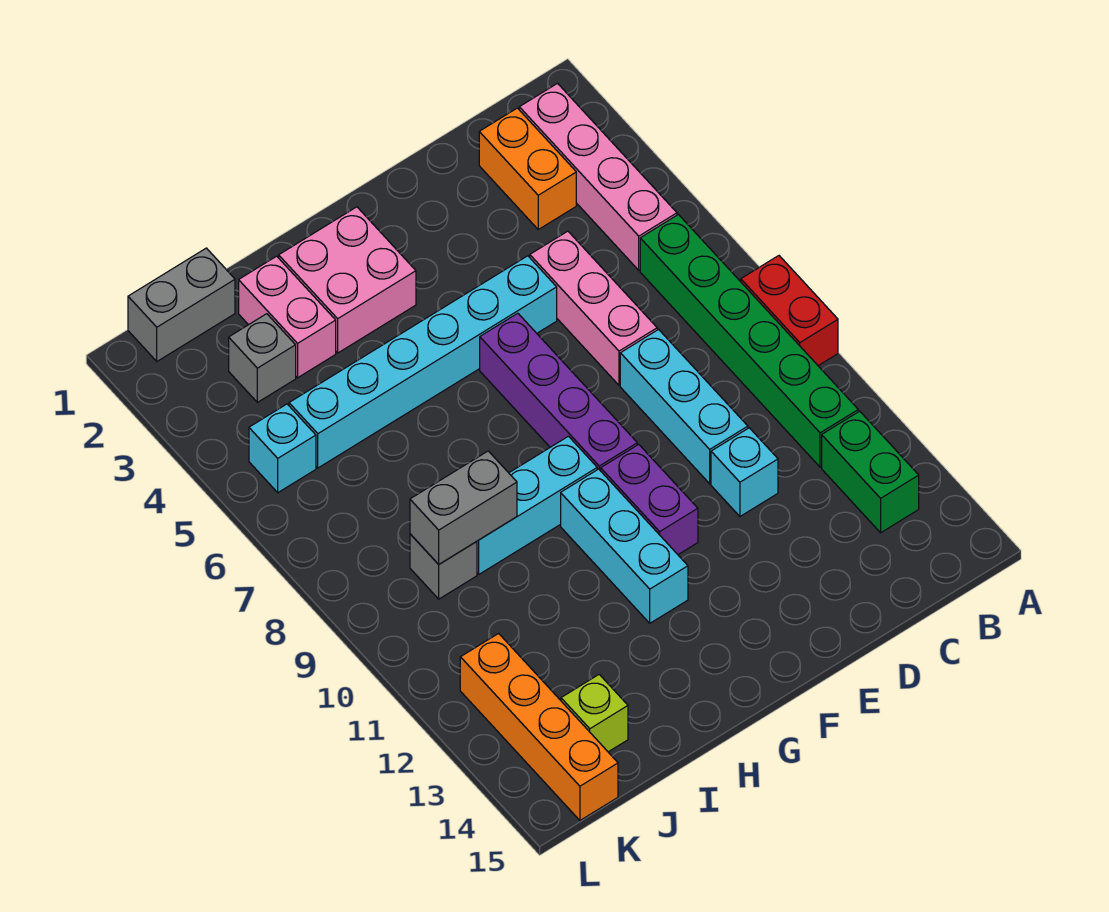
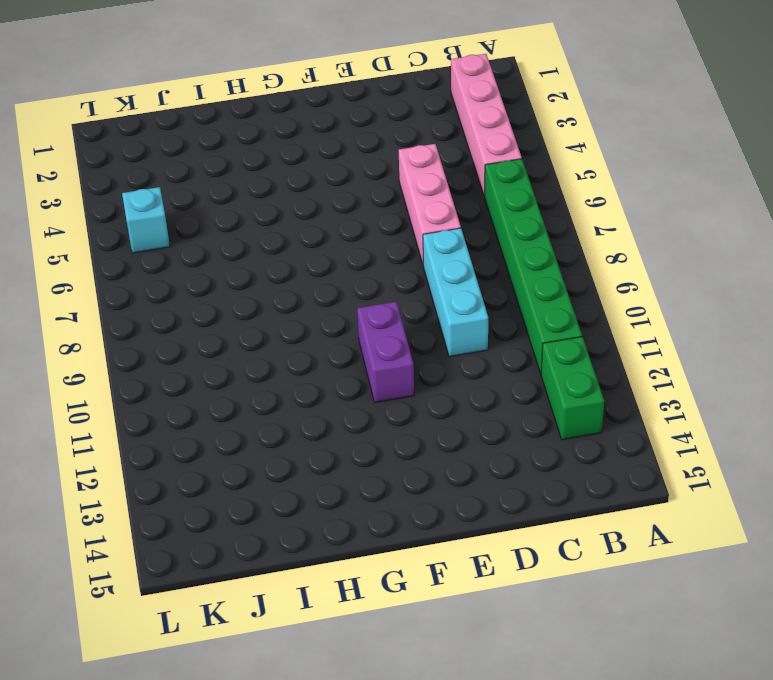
none -> red 1x2 brick [741,256,838,366]
none -> orange 1x2 brick [479,108,576,229]
none -> cyan 1x1 brick [711,428,778,516]

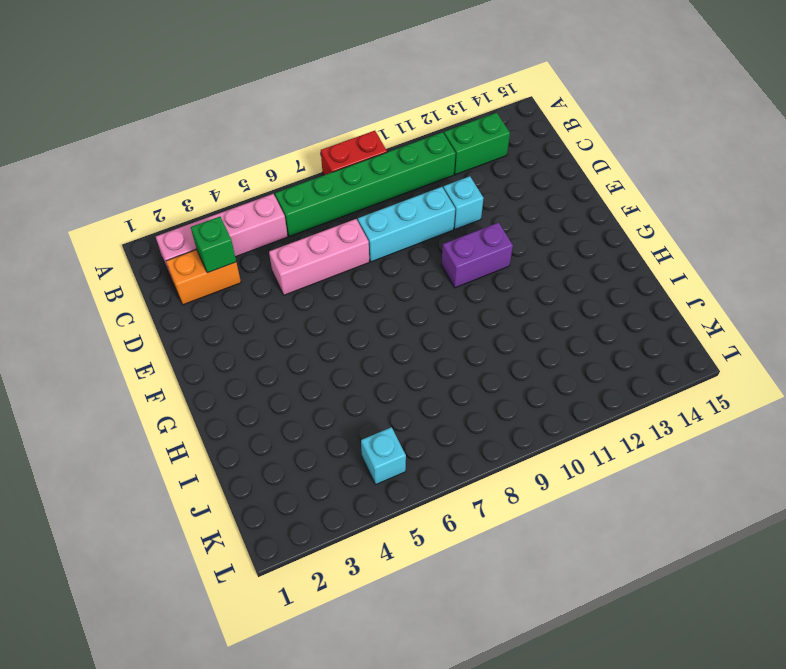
green 1x1 brick [191,217,236,273] -> none
none -> cyan 1x6 brick [289,256,557,468]
none -> purple 1x4 brick [480,313,637,471]
none -> pink 2x2 brick [279,207,416,353]

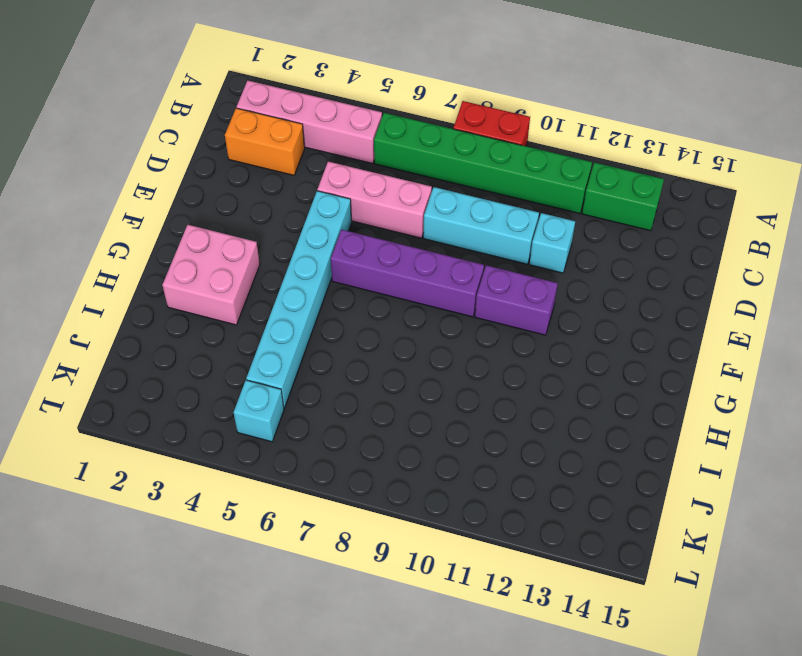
none -> cyan 1x3 brick [477,436,597,574]
none -> cyan 1x3 brick [561,469,688,623]
none -> pink 1x2 brick [239,256,336,378]

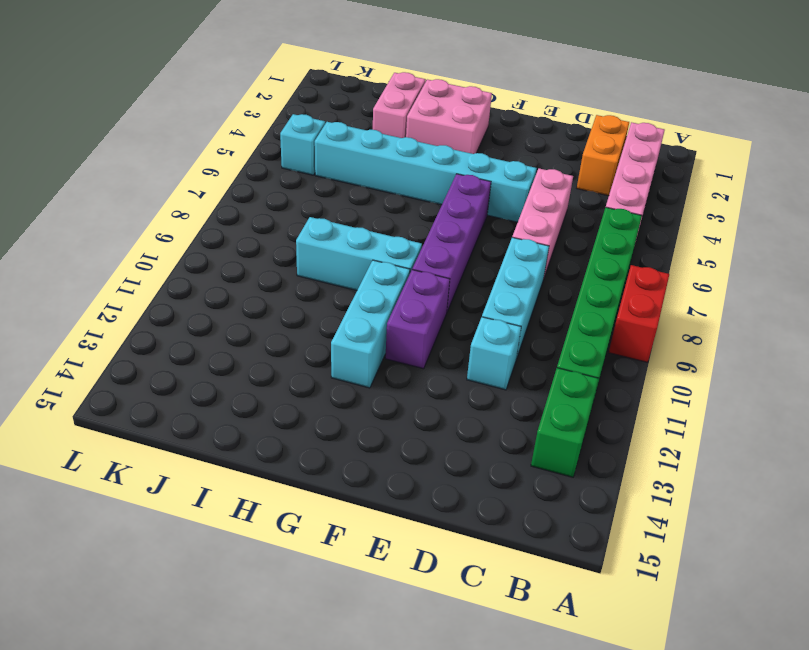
none -> grey 1x2 brick [128,248,235,361]
none -> grey 1x1 brick [229,314,296,402]
none -> grey 1x1 brick [410,534,477,599]

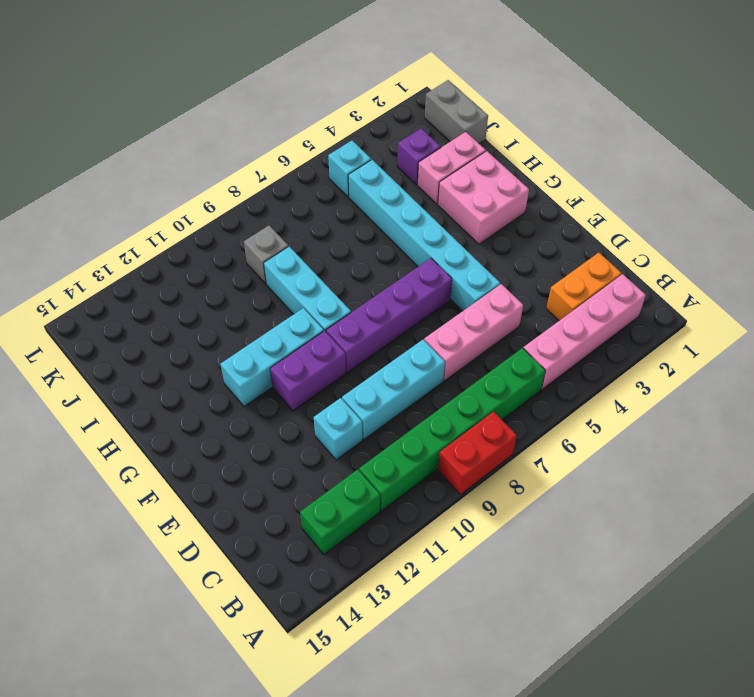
purple 1x1 brick [397,129,441,185] -> grey 1x1 brick [229,314,296,402]
none -> lime 1x1 brick [561,674,628,752]
none -> orange 1x4 brick [460,633,618,820]
none -> grey 1x2 brick [410,451,517,564]

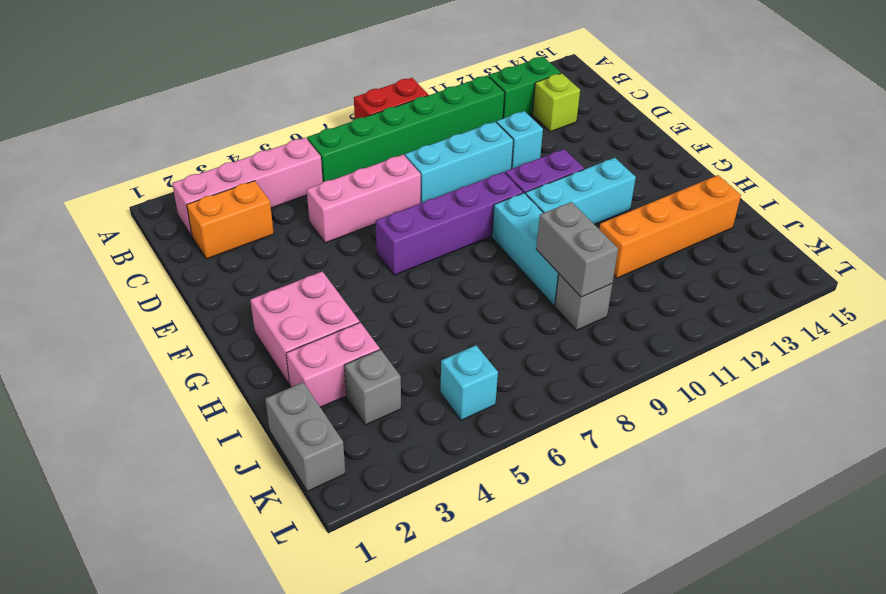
lime 1x1 brick [533,73,580,132] -> lime 1x1 brick moved to [561,674,628,752]
orange 1x4 brick [599,175,741,278] -> orange 1x4 brick moved to [460,633,618,820]
none -> cyan 1x6 brick [289,256,557,468]

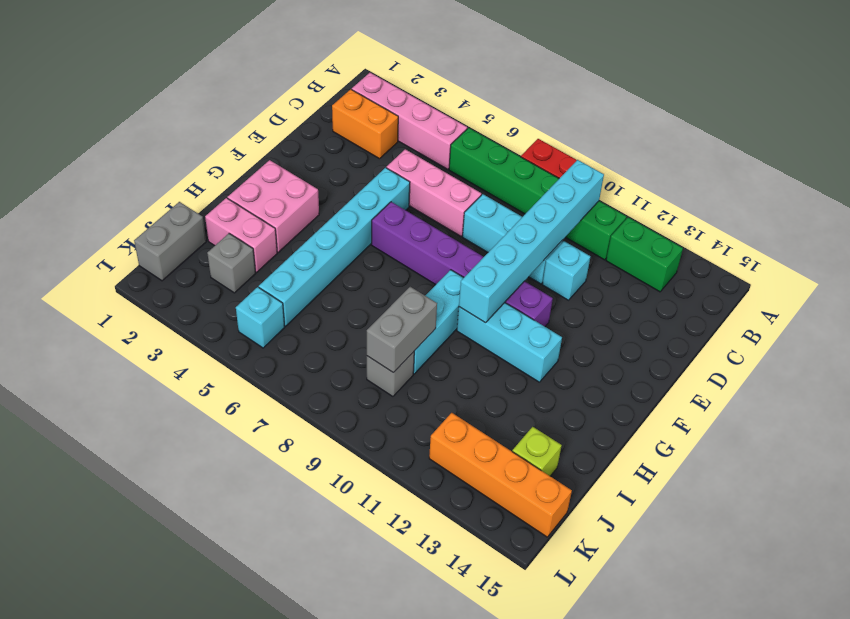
cyan 1x6 brick [459,160,604,323] -> none

